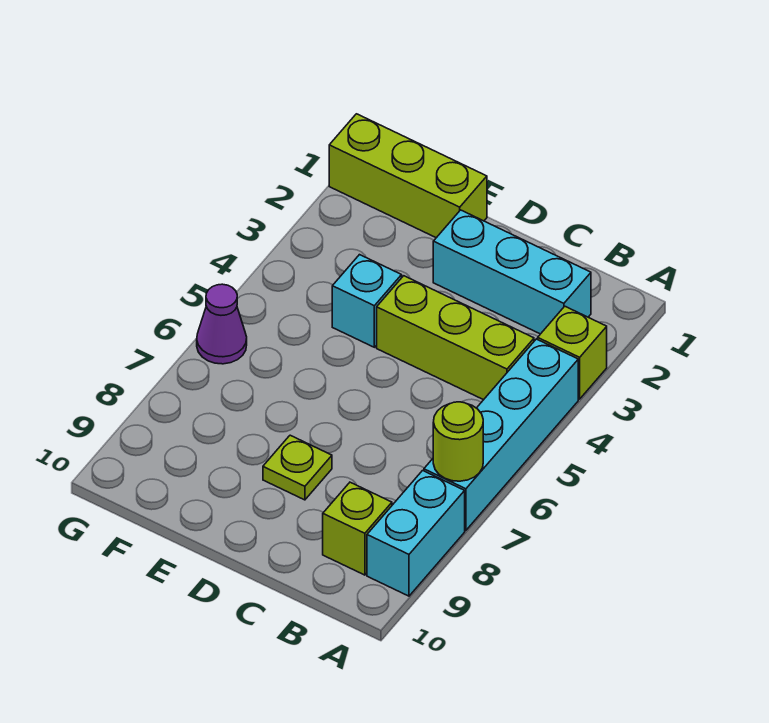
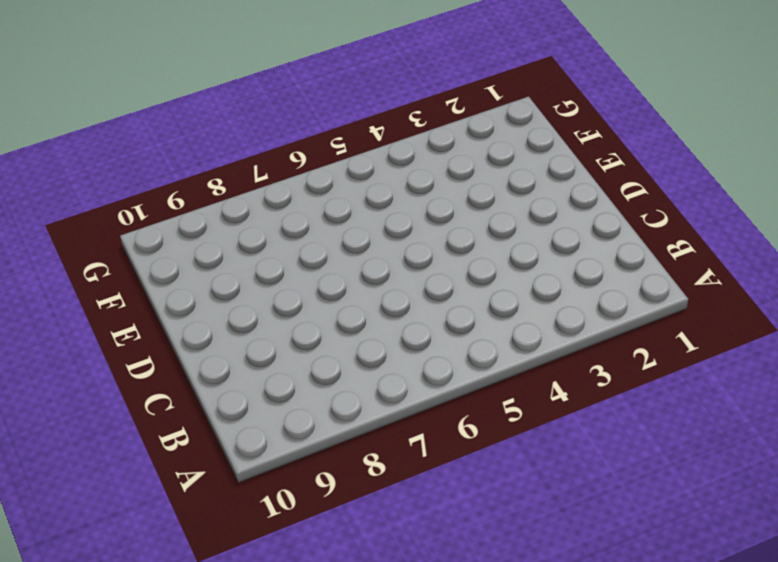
none -> lime 1x1 brick [538,306,607,399]
none -> cyan 1x4 brick [424,339,578,530]

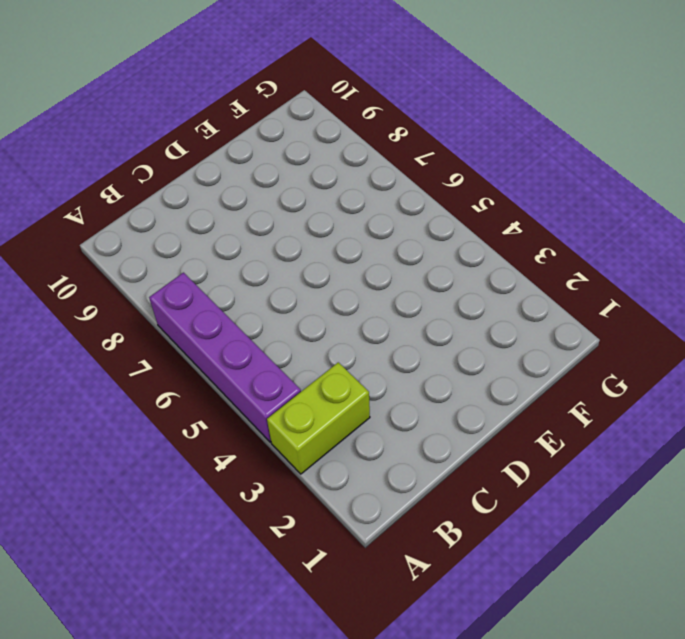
lime 1x2 brick [267,362,370,474] -> lime 1x1 brick [538,306,607,399]
purple 1x4 brick [149,273,301,442] -> cyan 1x4 brick [424,339,578,530]
none -> cyan 1x2 brick [367,471,465,596]
none -> cyan 1x3 brick [433,210,591,334]

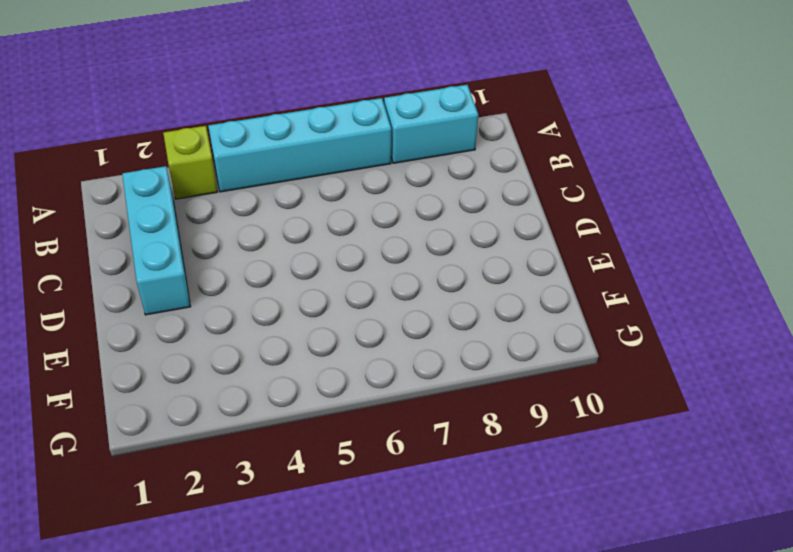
none -> lime 1x3 brick [377,276,534,400]
none -> lime 1x1 brick [323,482,392,575]

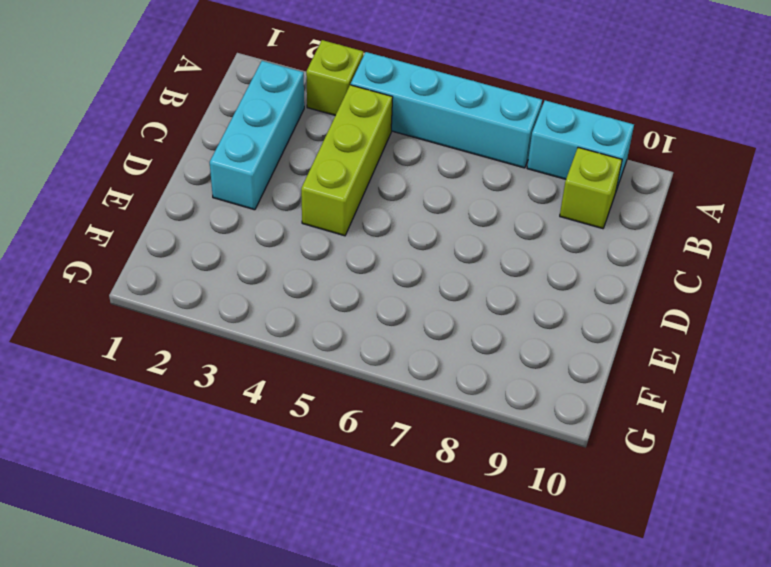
none -> lime 1x1 plate [263,435,332,500]
none -> lime 1x3 brick [329,114,487,238]

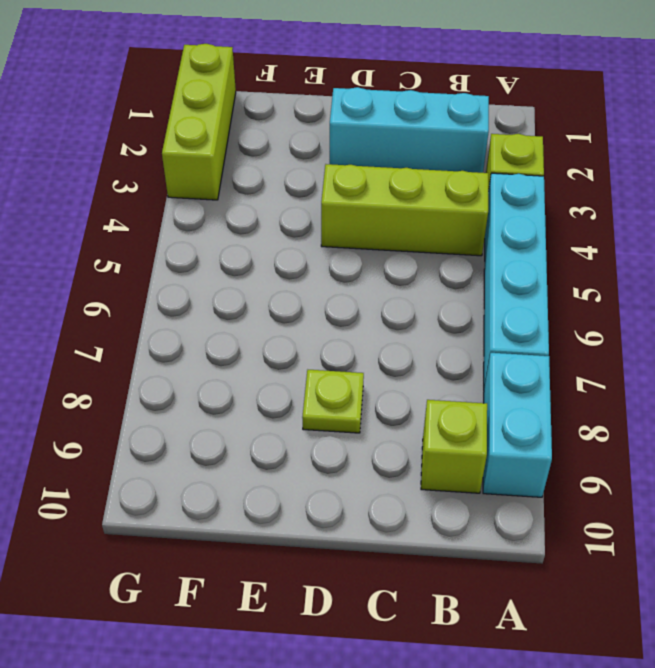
lime 1x3 brick [162,44,236,200] -> lime 1x3 brick turned to [329,114,487,238]
none -> cyan 1x1 brick [332,255,402,347]
none -> purple 1x1 cone [197,284,247,364]

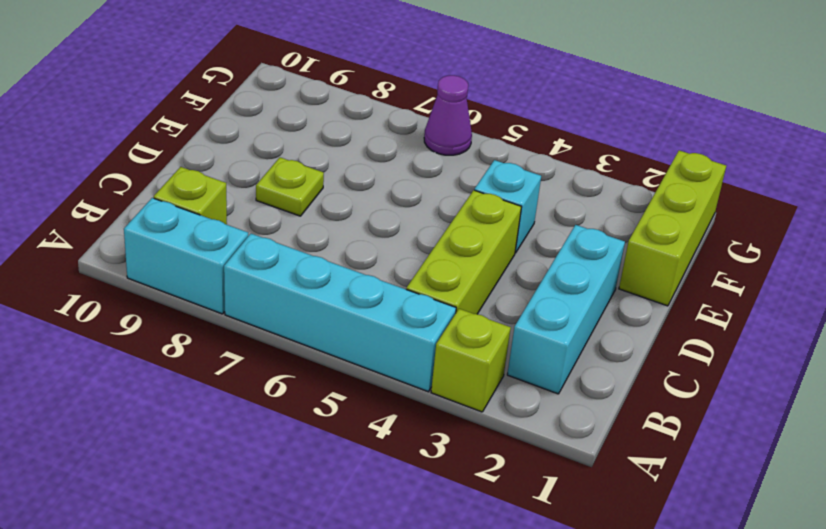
none -> lime 1x1 round brick [433,402,483,481]

